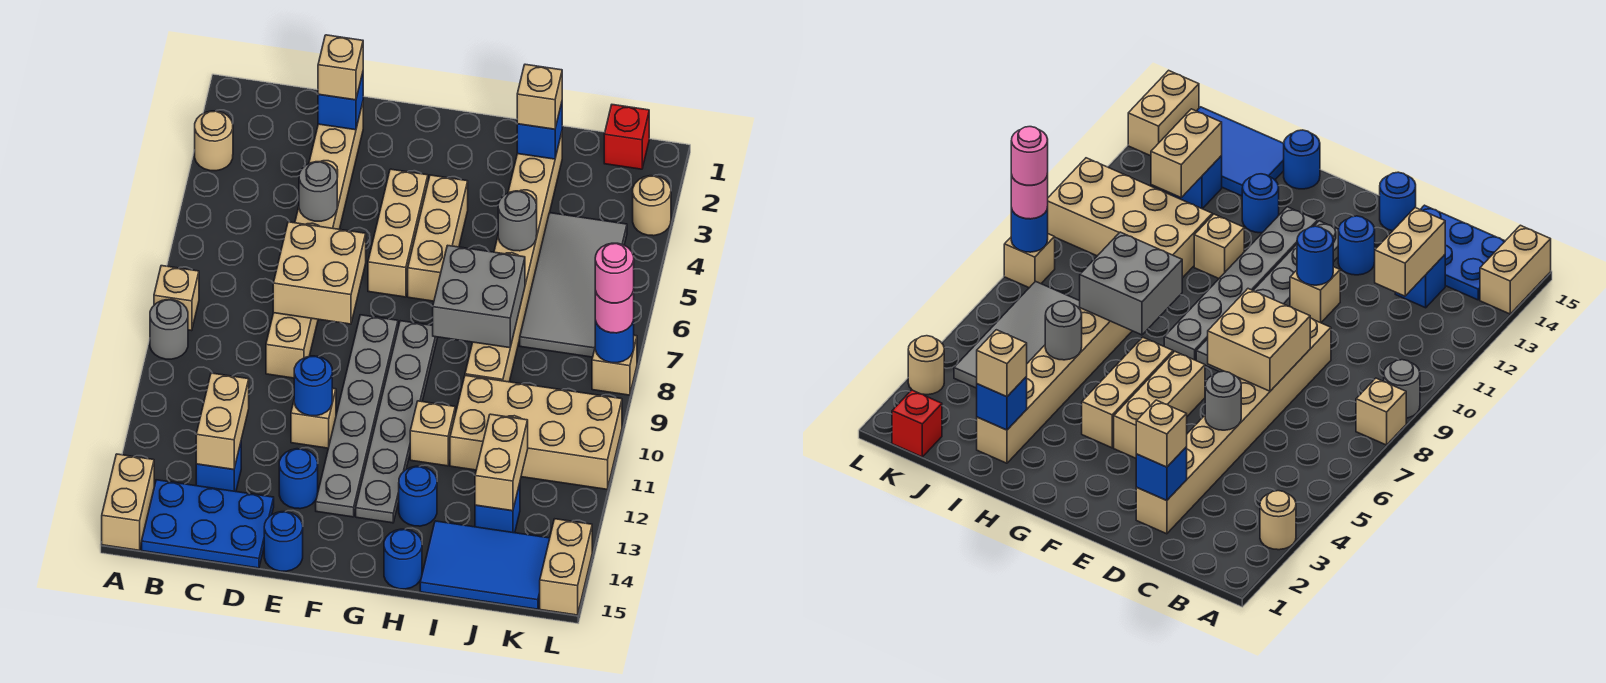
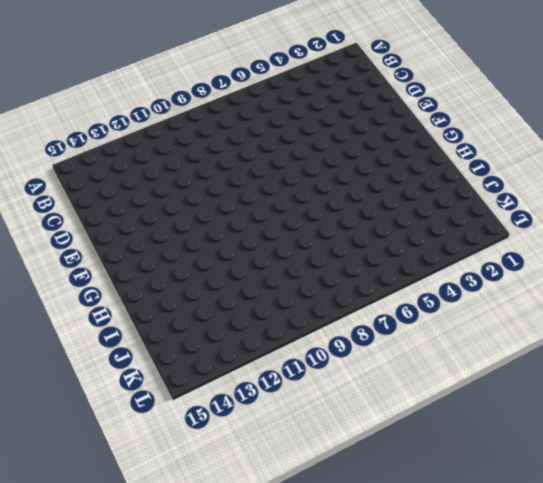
none -> tan 1x1 round brick [195,111,233,171]
none -> tan 1x1 brick [154,266,199,331]
none -> grey 1x1 round brick [150,300,188,359]
none -> tan 1x2 brick [102,454,154,550]

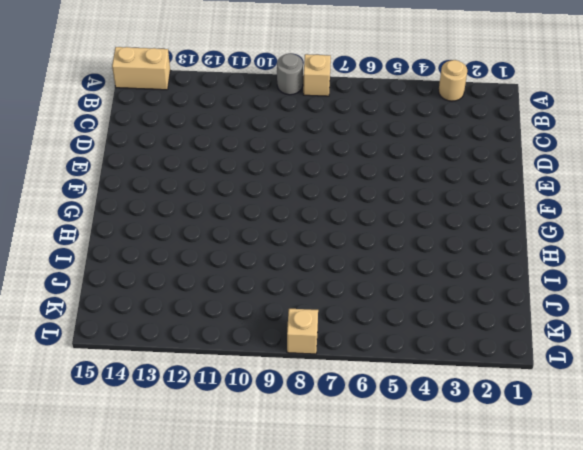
none -> blue 2x3 plate [142,480,274,568]
none -> blue 1x1 brick [196,443,241,492]
none -> tan 1x8 brick [266,103,363,378]
none -> tan 1x1 brick [291,388,336,448]

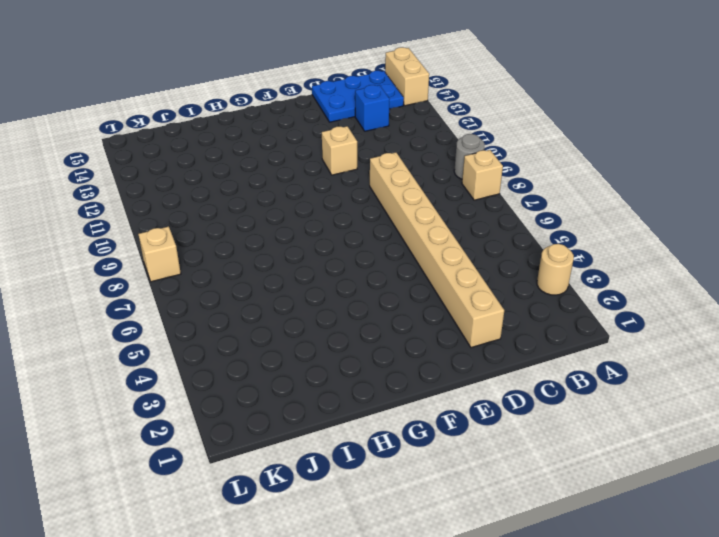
none -> blue 1x1 round brick [279,449,318,509]
none -> blue 1x1 round brick [264,512,303,571]
none -> tan 1x3 brick [368,169,428,297]
none -> grey 1x6 plate [316,315,398,517]

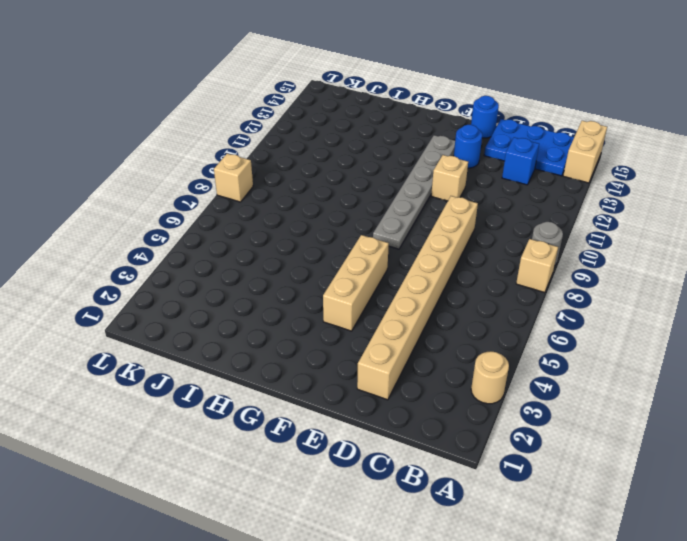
none -> tan 1x3 brick [408,175,468,301]
none -> grey 1x6 plate [356,321,438,523]
none -> tan 1x1 brick [410,401,455,466]
none -> blue 1x1 round brick [399,466,437,526]

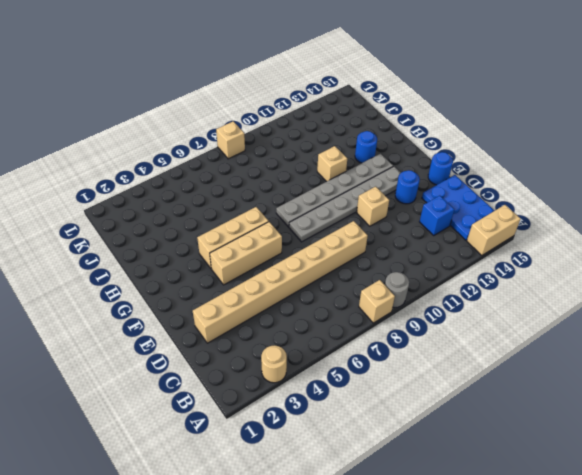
none -> blue 1x1 round brick [384,529,422,589]
none -> tan 1x8 brick [465,133,562,382]
none -> tan 2x4 brick [450,376,622,489]
none -> blue 2x3 tile [420,521,550,609]

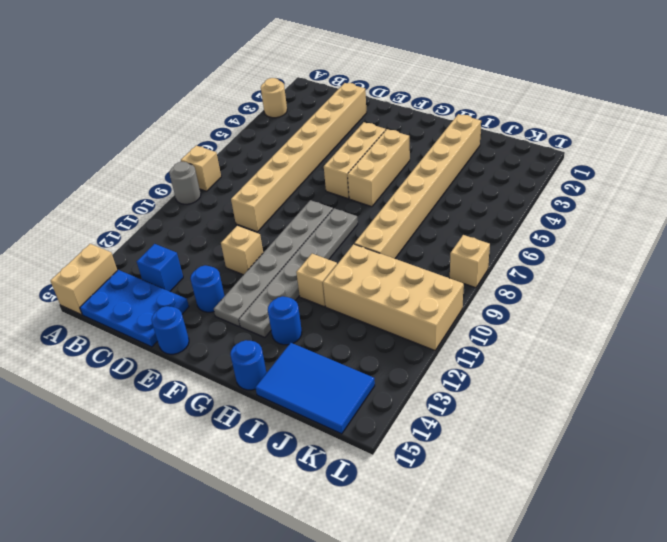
none -> grey 2x4 tile [520,213,627,357]
none -> blue 1x1 brick [475,483,520,533]
none -> red 1x1 brick [604,105,649,169]
none -> tan 1x1 round brick [633,176,671,236]

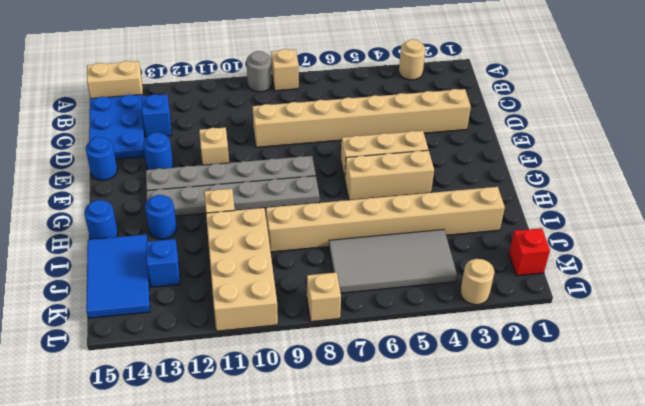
none -> tan 1x2 brick [540,519,592,615]
none -> tan 1x2 brick [196,373,249,470]
none -> blue 1x1 brick [318,73,363,130]
none -> grey 1x1 round brick [299,162,337,221]

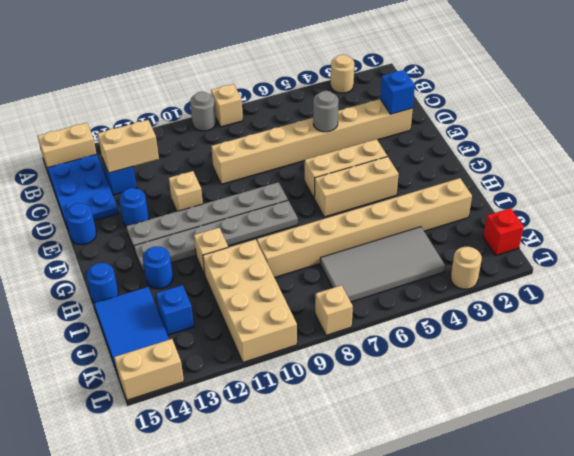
none -> tan 2x2 brick [273,222,366,324]
none -> blue 1x1 round brick [294,356,332,416]
none -> grey 2x2 brick [433,245,525,348]
none -> blue 1x1 brick [517,103,562,159]

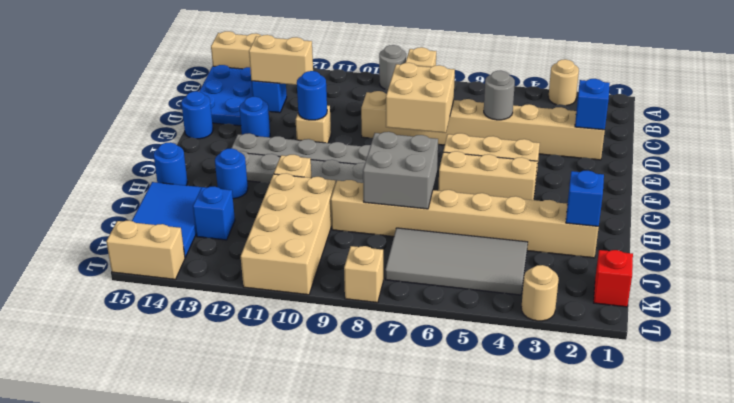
none -> grey 1x1 round brick [498,191,537,251]
none -> tan 1x2 brick [475,414,528,511]
none -> blue 1x1 round brick [595,320,634,363]
none -> tan 1x1 brick [318,35,363,100]

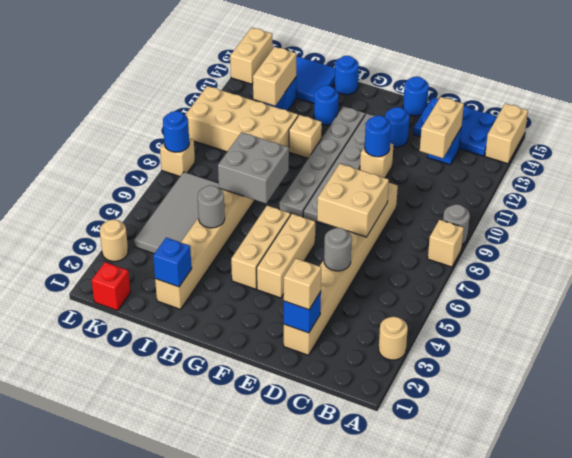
none -> tan 1x1 brick [517,64,562,129]
none -> pink 1x1 round brick [595,290,634,333]
none -> pink 1x1 round brick [595,243,634,303]

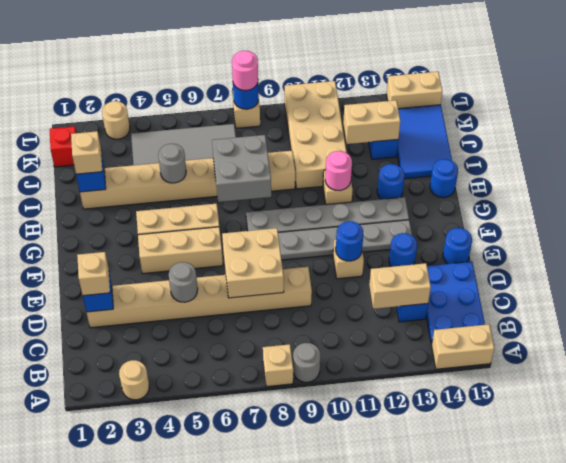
pink 1x1 round brick [325,151,352,191] -> pink 1x1 round brick moved to [595,243,634,303]

